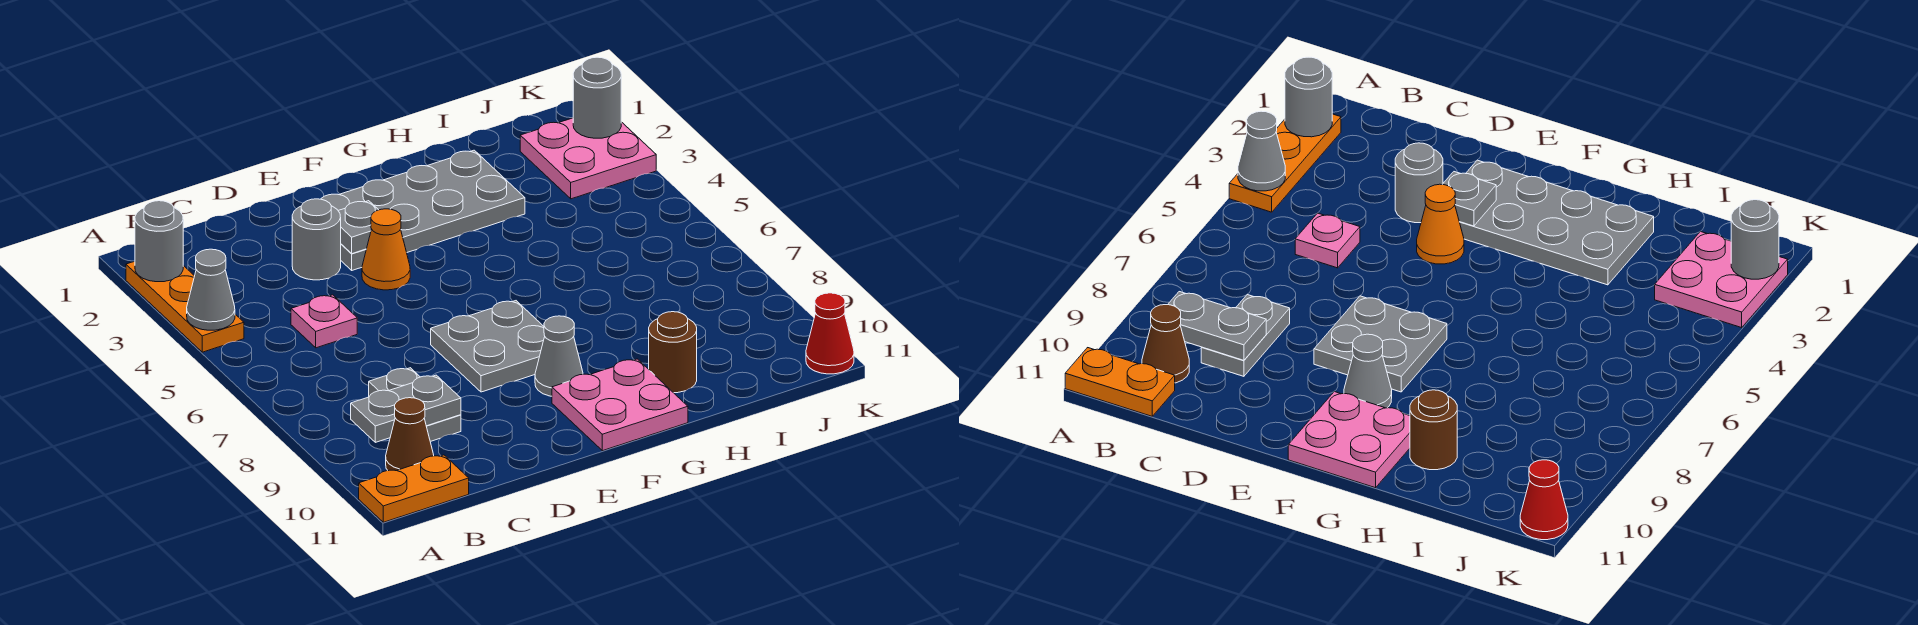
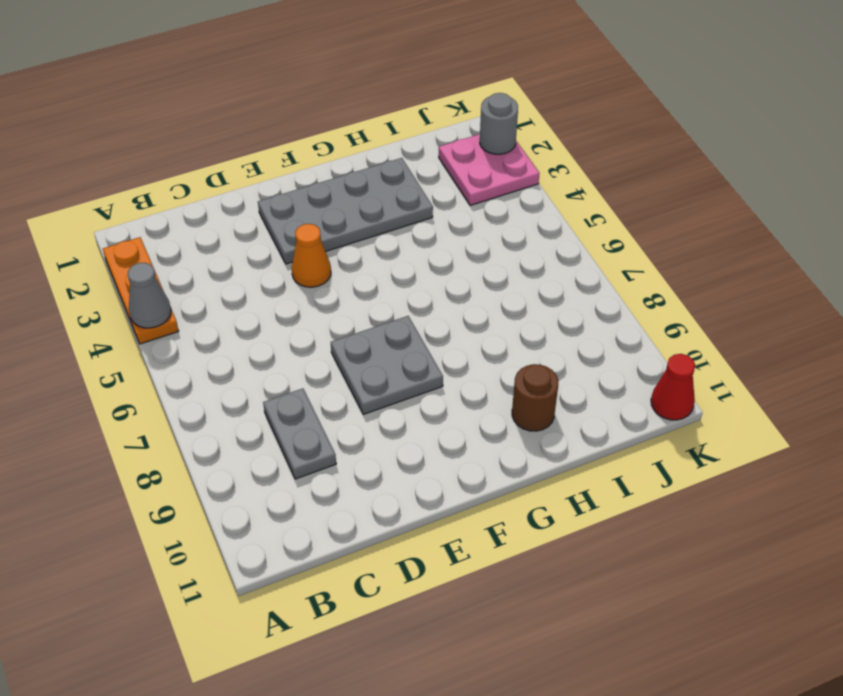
none -> orange 1x2 plate [359,455,469,522]
none -> brown 1x1 cone [386,398,434,471]
none -> pink 1x1 plate [291,295,357,348]

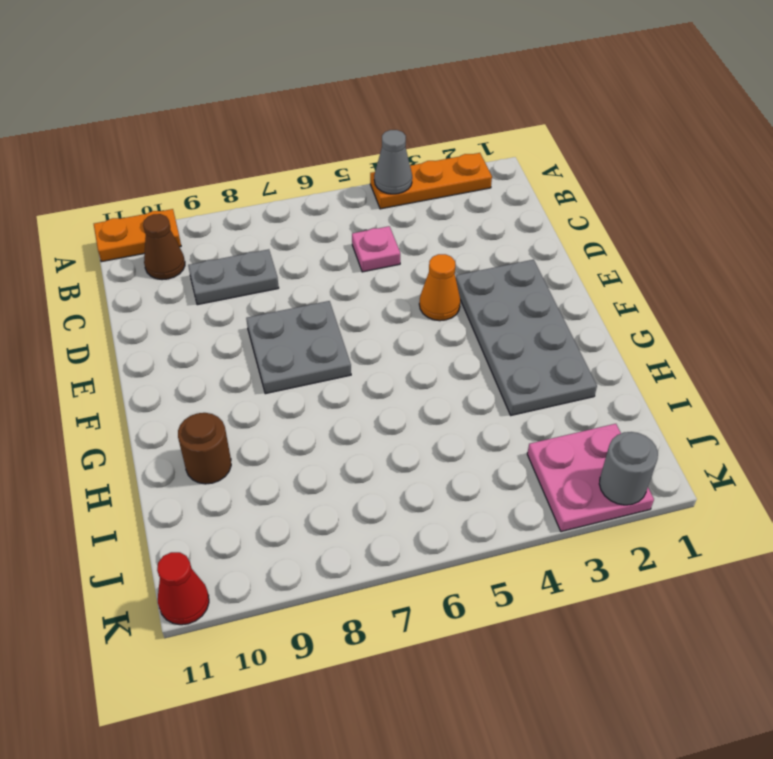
orange 1x2 plate [94,209,181,262] -> orange 1x2 plate turned to [359,455,469,522]
none -> grey 1x1 round brick [292,199,341,280]
none -> grey 1x1 cone [535,316,583,396]
none -> pink 2x2 plate [552,359,688,451]

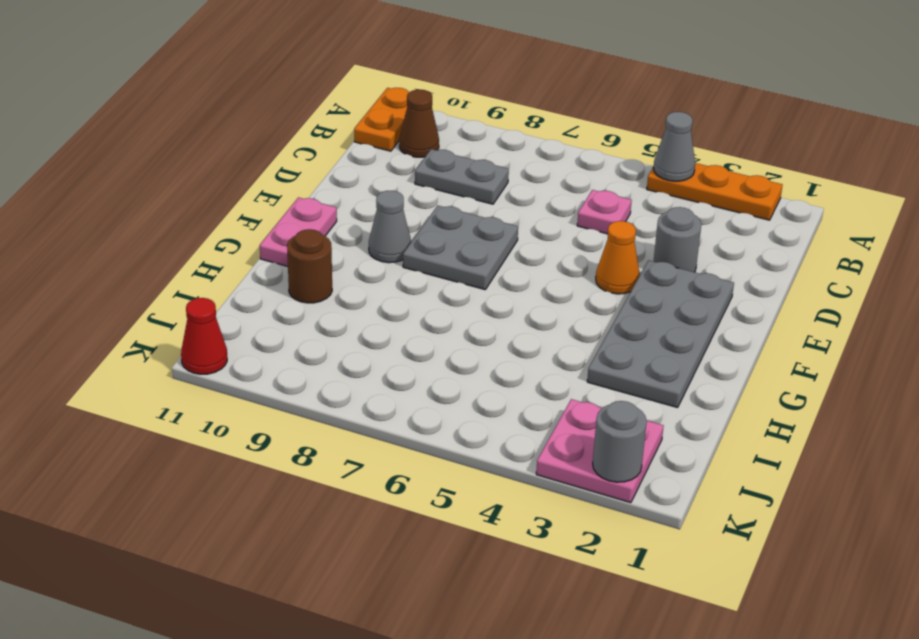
pink 1x2 plate [260,197,337,267] -> pink 2x2 plate [552,359,688,451]
none -> grey 1x1 round brick [135,201,183,282]
none -> grey 1x2 plate [351,375,461,442]
none -> grey 1x1 plate [338,201,378,254]

